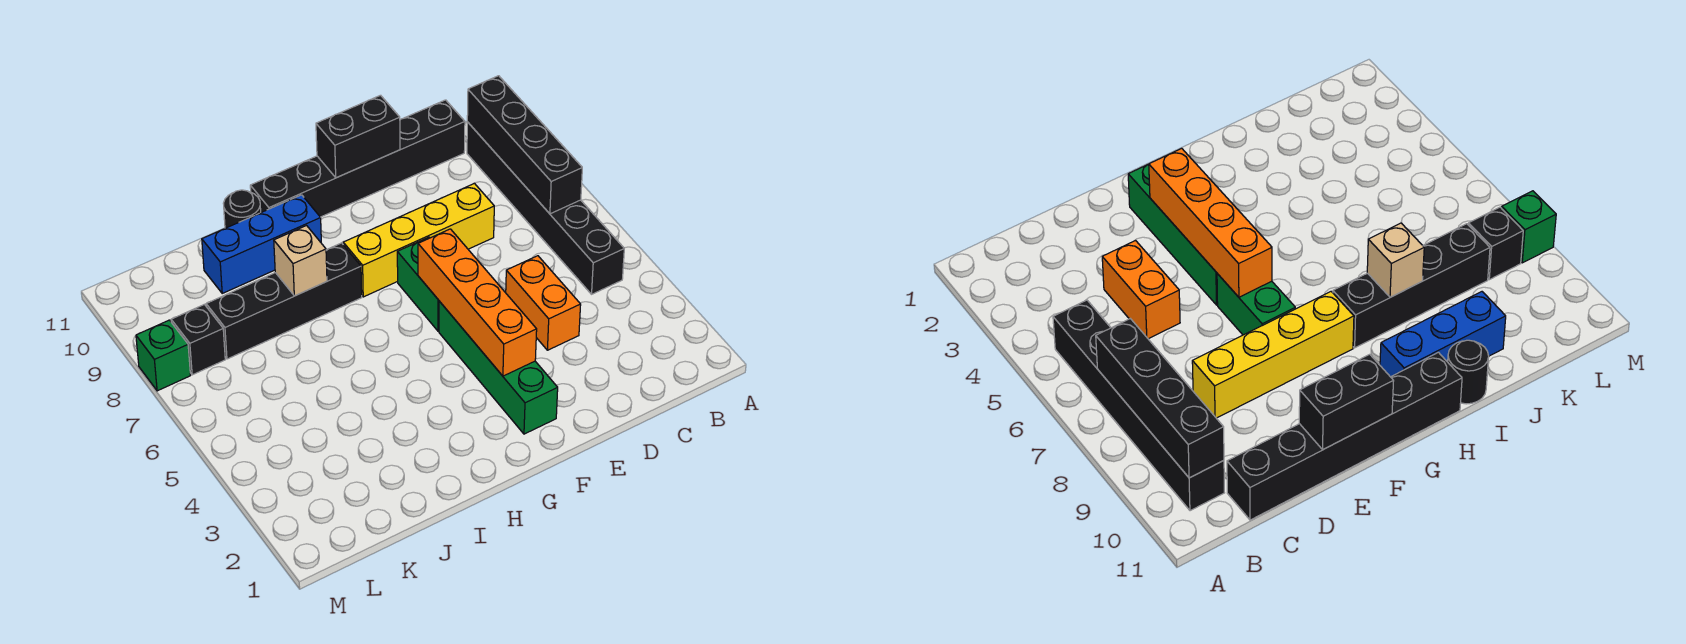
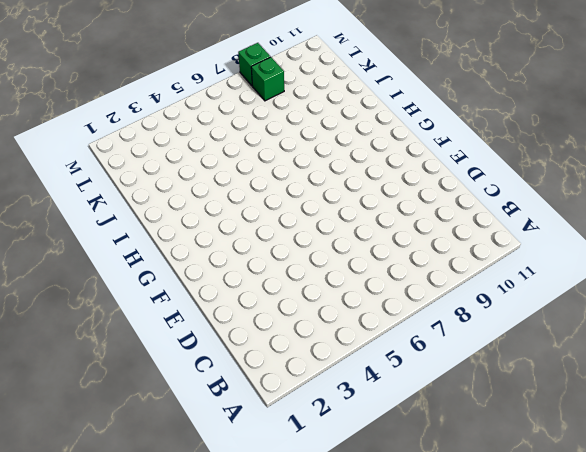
green 1x1 brick [251,57,284,101] -> black 1x1 brick [171,304,225,375]
none -> black 1x6 brick [467,122,624,294]
none -> black 1x6 brick [250,100,465,217]
none -> orange 1x2 brick [506,256,581,350]

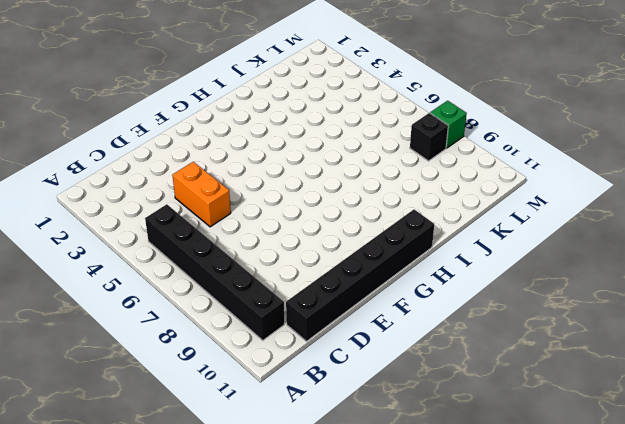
none -> yellow 1x4 brick [343,184,494,297]
none -> green 1x4 brick [439,301,558,434]
none -> green 1x2 brick [397,237,439,331]

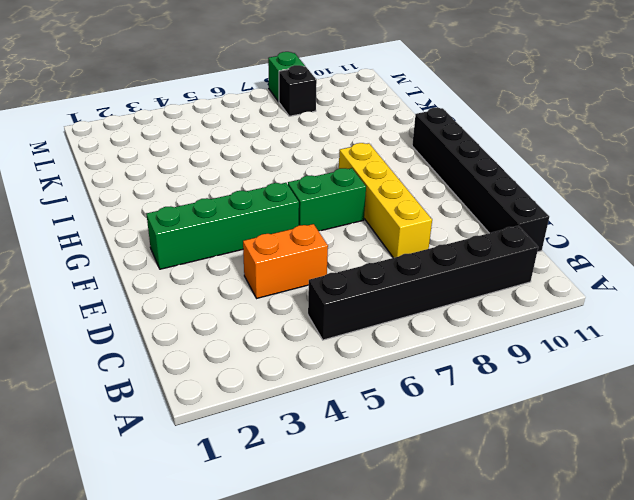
none -> black 1x4 brick [206,243,362,359]
none -> blue 1x3 brick [202,195,321,293]
none -> black 1x1 round brick [223,190,261,228]

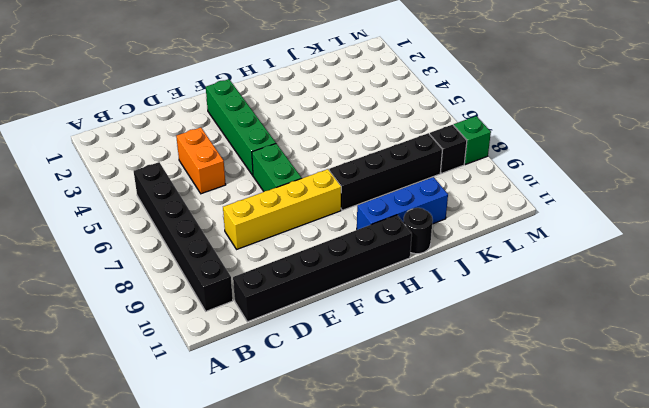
none -> black 1x4 brick [467,76,582,214]
none -> black 1x2 brick [316,95,400,178]
none -> orange 1x4 brick [418,229,537,376]

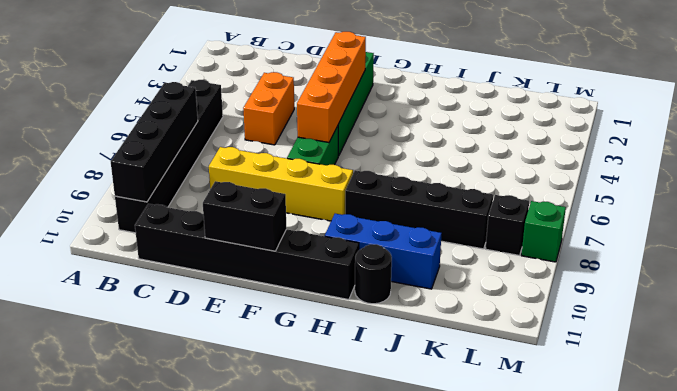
none -> tan 1x1 brick [274,226,327,296]

